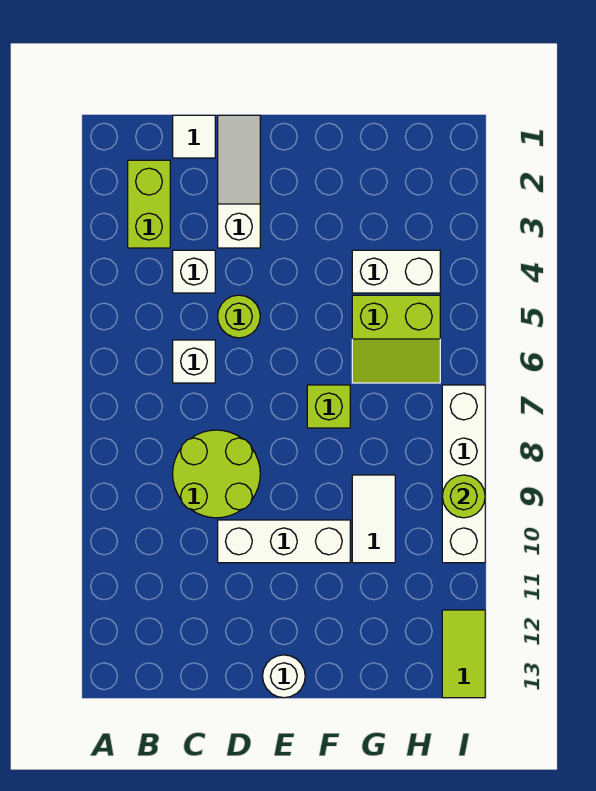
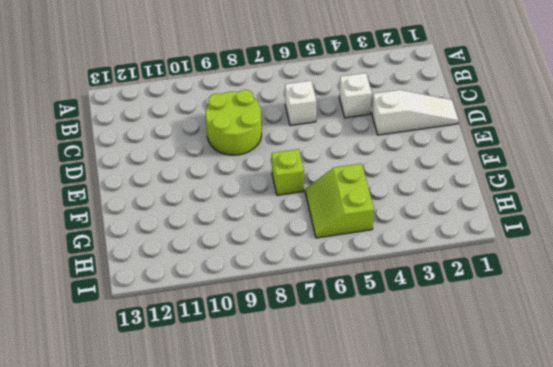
none -> lime 1x2 brick [128,160,170,248]
none -> white 1x1 tile [173,115,215,158]
none -> lime 1x1 round brick [218,295,260,338]

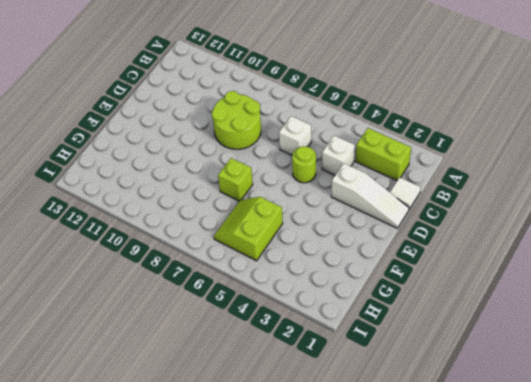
none -> white 1x3 brick [218,520,350,563]
none -> white 1x1 round brick [263,655,305,698]
none -> white 1x2 brick [352,250,440,293]

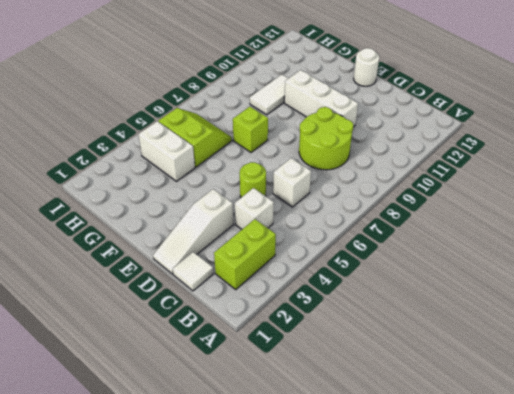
none -> white 1x4 brick [442,385,485,563]
none -> lime 1x2 tile [442,610,485,698]
none -> lime 1x1 round brick [442,475,485,518]

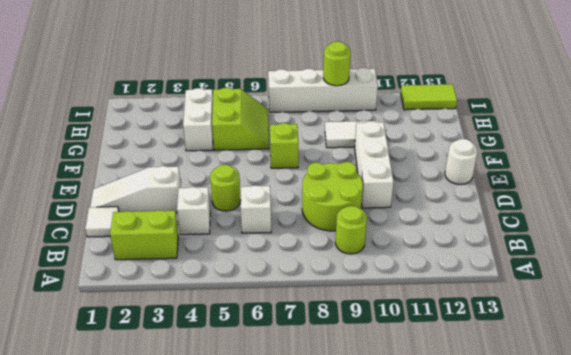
lime 1x1 round brick [335,206,367,254] -> none

